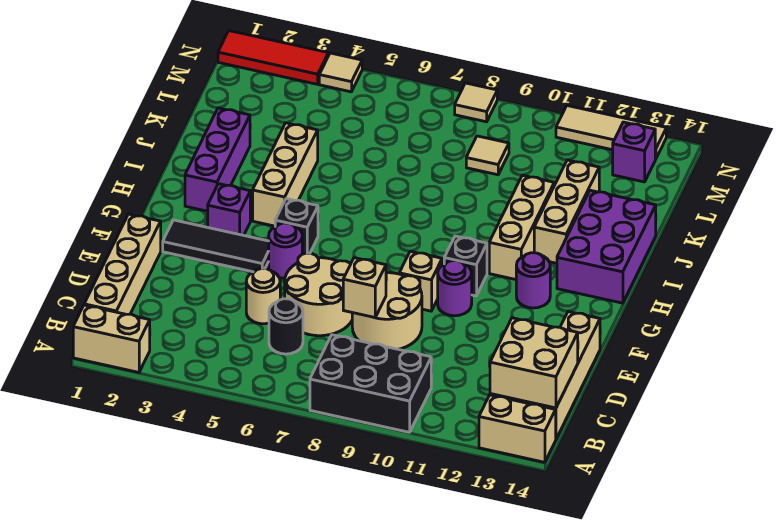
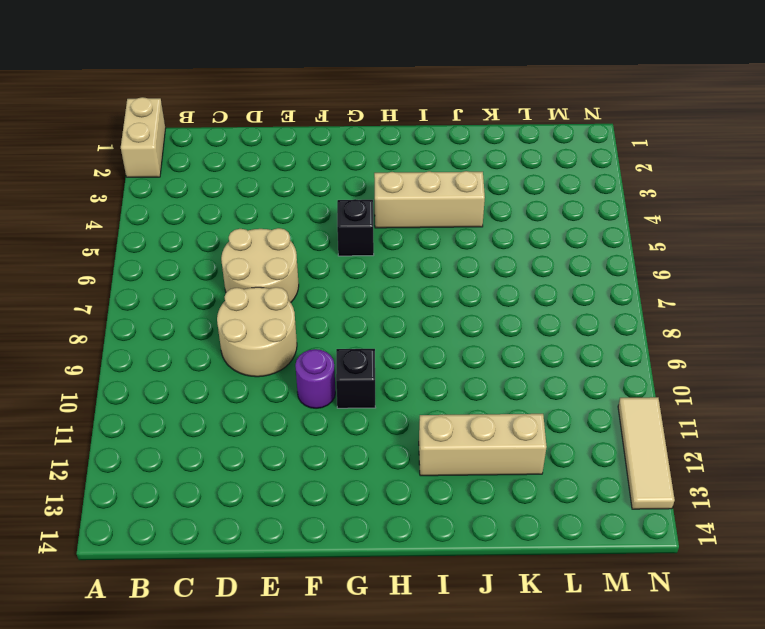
none -> black 2x3 brick [310,335,431,432]
none -> tan 1x2 brick [479,395,556,462]
none -> tan 1x4 brick [84,214,161,314]
none -> tan 1x4 brick [524,312,600,439]

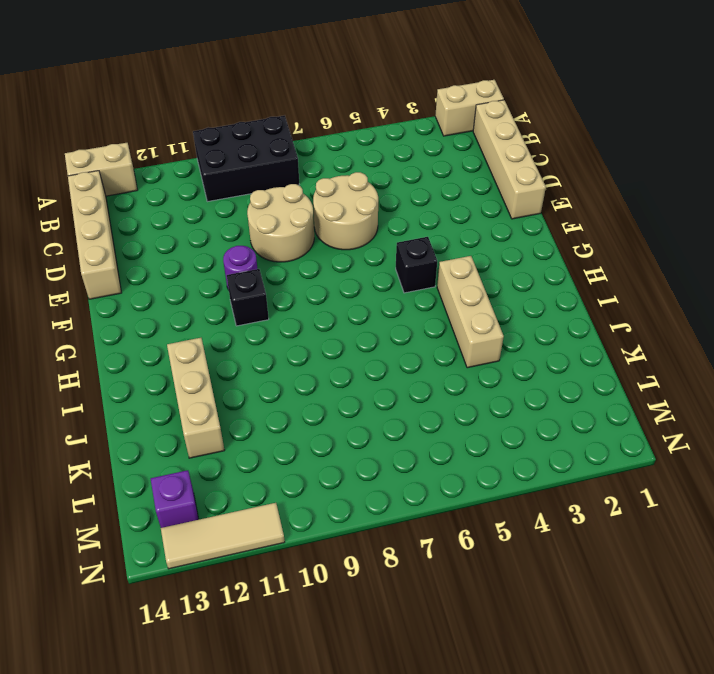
none -> black 1x1 round brick [269,299,303,354]
none -> tan 1x1 round brick [246,269,280,324]
none -> black 1x3 tile [163,220,269,272]
none -> purple 1x1 round brick [269,223,302,278]

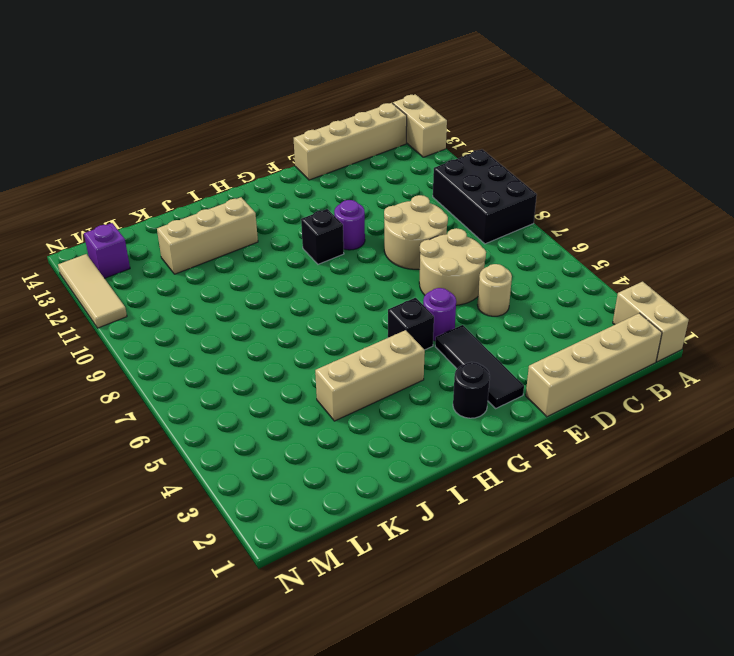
black 1x1 round brick [453,362,490,418] -> black 1x1 round brick moved to [269,299,303,354]
none -> tan 1x1 brick [399,251,442,311]
none -> purple 1x1 brick [208,184,250,235]
none -> purple 1x1 round brick [516,253,550,308]
none -> purple 1x3 brick [185,108,250,211]

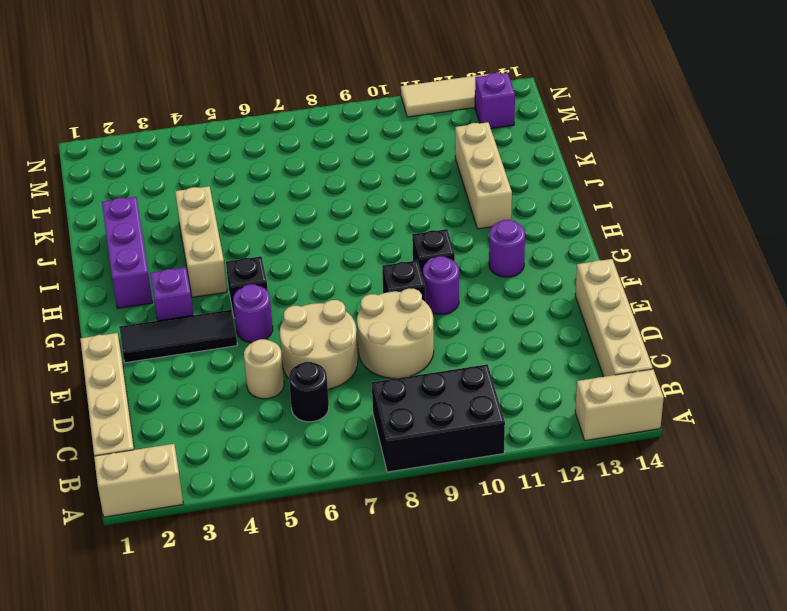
black 1x1 brick [382,260,425,301] -> tan 1x1 brick [399,251,442,311]
none -> tan 1x3 brick [489,175,554,280]
none -> purple 2x3 brick [557,190,656,303]
none -> tan 1x1 tile [466,136,509,175]
none -> red 1x3 tile [218,31,328,84]

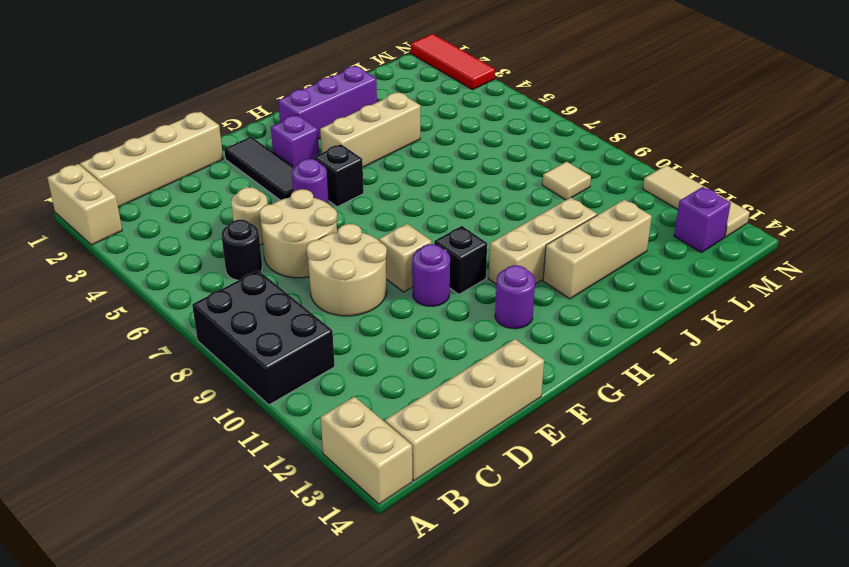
none -> purple 2x3 brick [557,190,656,303]
none -> tan 1x1 tile [319,53,362,92]
none -> tan 1x1 tile [455,83,497,122]
none -> tan 2x2 brick [490,318,578,408]

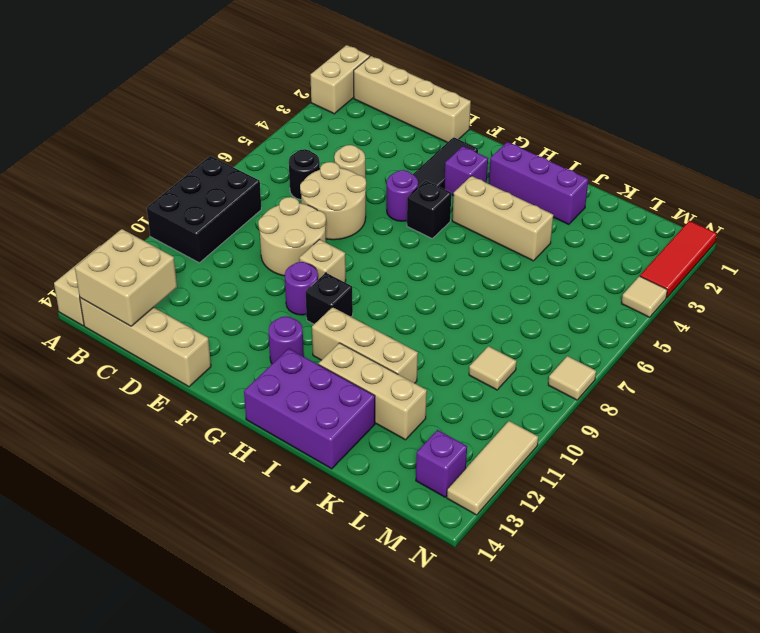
none -> tan 1x1 brick [343,258,386,318]

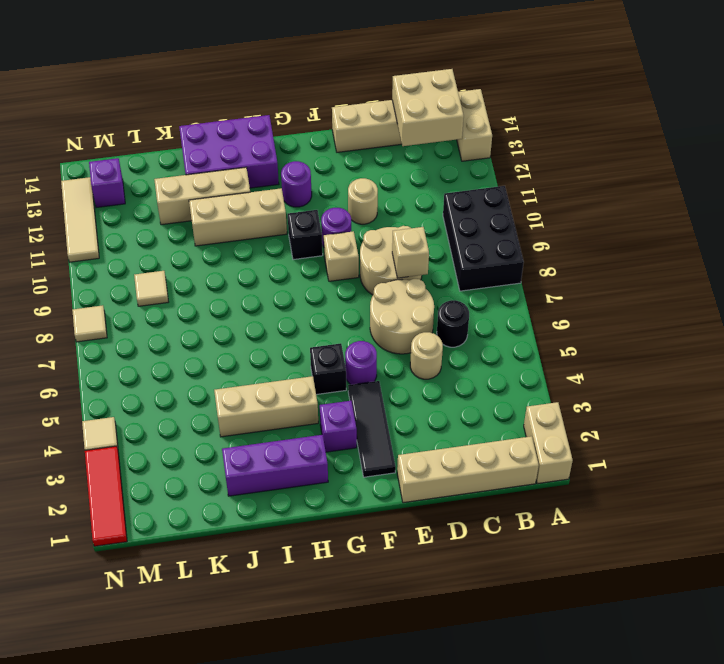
tan 1x1 round brick [348,178,378,224] -> none

